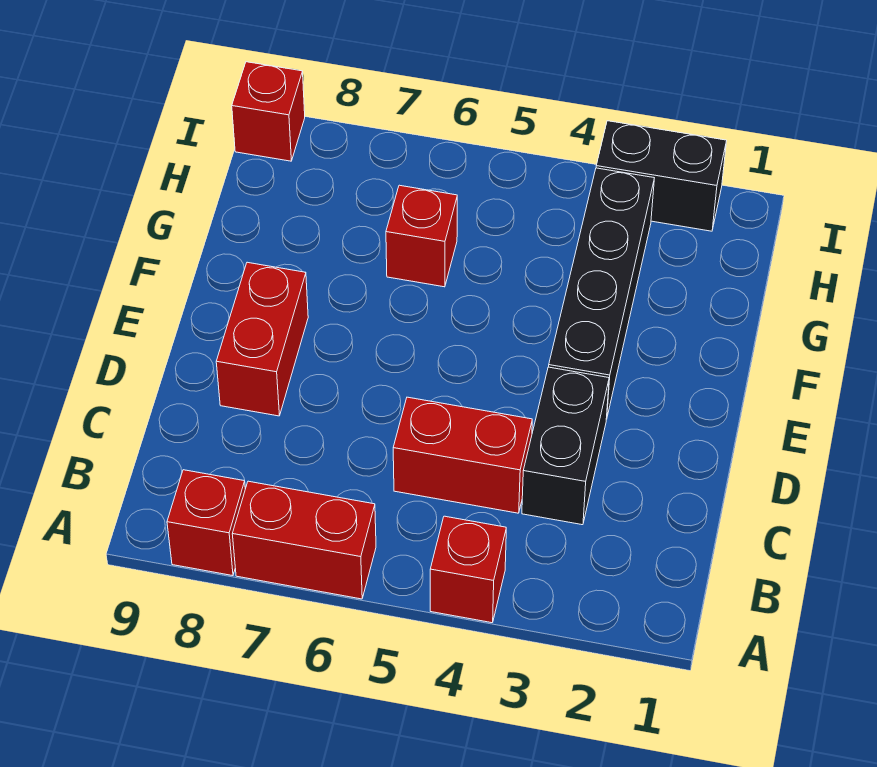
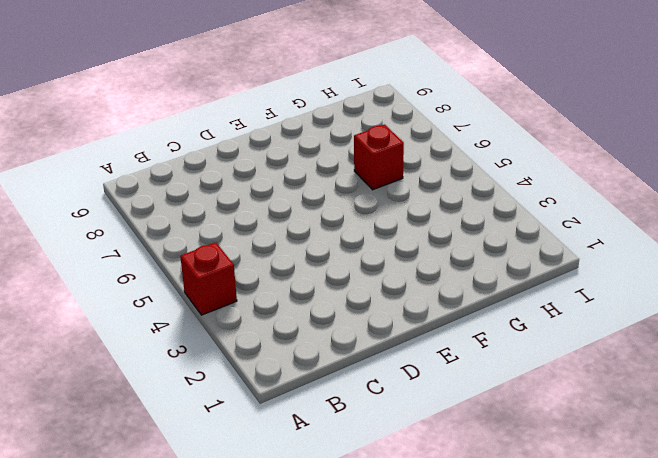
none -> red 1x2 brick [232,481,376,599]
none -> red 1x1 brick [167,470,245,576]

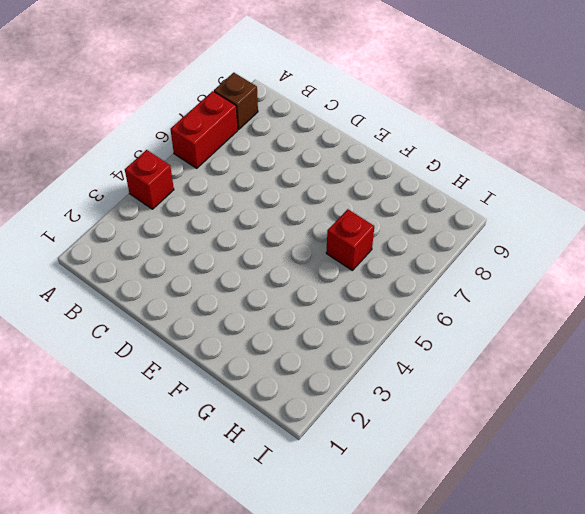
brown 1x1 brick [214,73,258,129] -> red 1x1 brick [167,470,245,576]
none -> black 1x2 brick [522,367,609,525]
none -> red 1x2 brick [393,397,532,513]

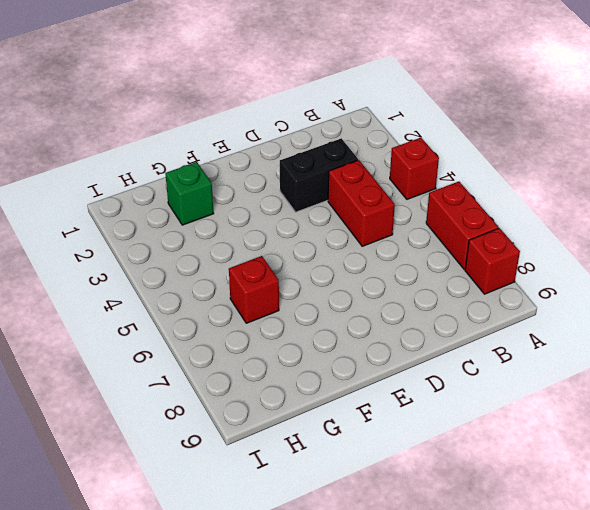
green 1x1 brick [165,162,214,225] -> none
none -> red 1x2 brick [216,262,308,416]
none -> black 1x4 brick [549,168,654,419]

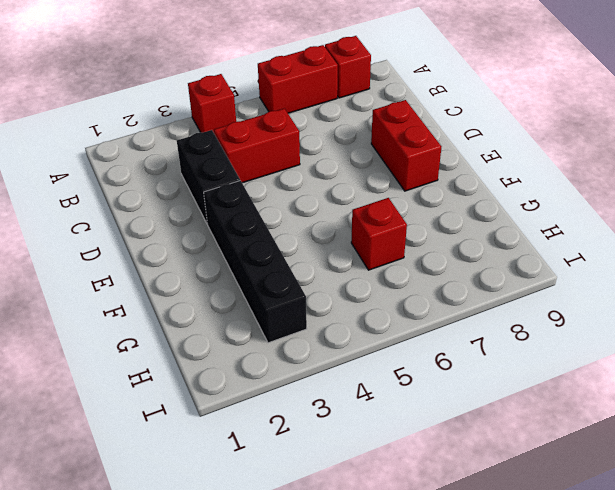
none -> black 1x2 brick [596,121,727,231]
none -> red 1x1 brick [232,62,305,161]

